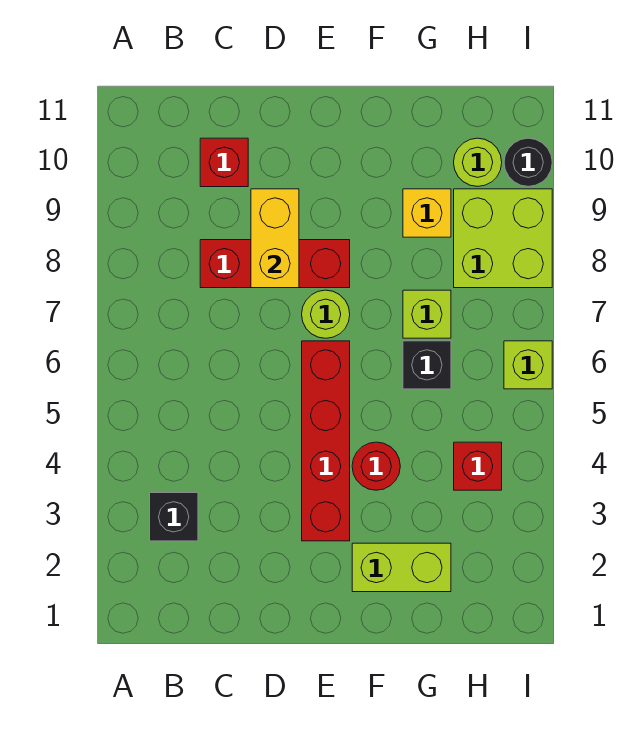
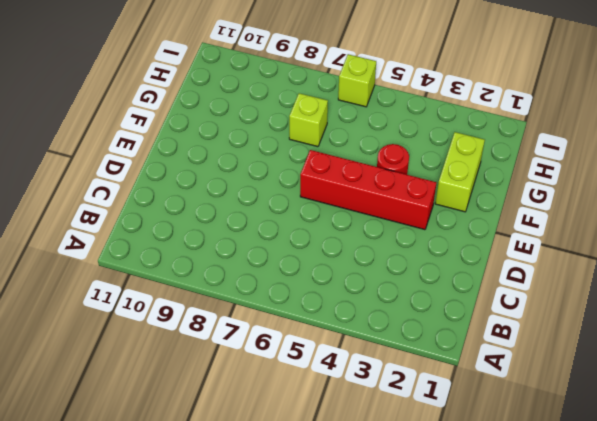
none -> black 1x1 brick [150,493,198,541]
none -> red 1x3 brick [200,240,350,288]
none -> red 1x1 brick [200,138,248,187]

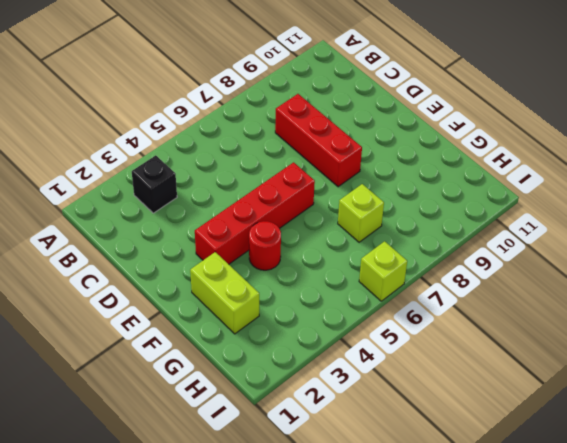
none -> red 1x1 brick [200,138,248,187]
none -> lime 1x1 round brick [302,290,350,338]
none -> black 1x1 brick [403,341,451,389]

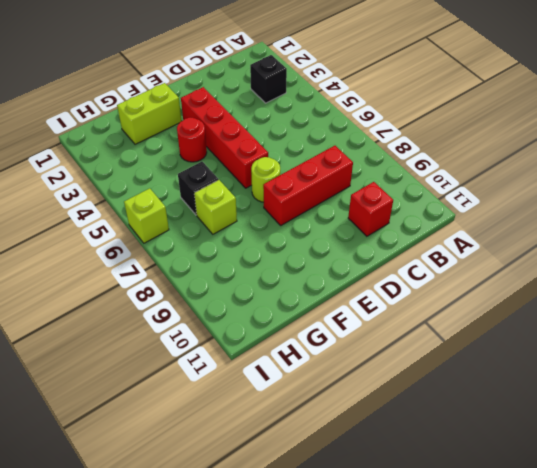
none -> yellow 1x1 brick [403,189,451,237]
none -> red 1x1 brick [454,442,502,490]
none -> lime 2x2 brick [454,189,552,288]

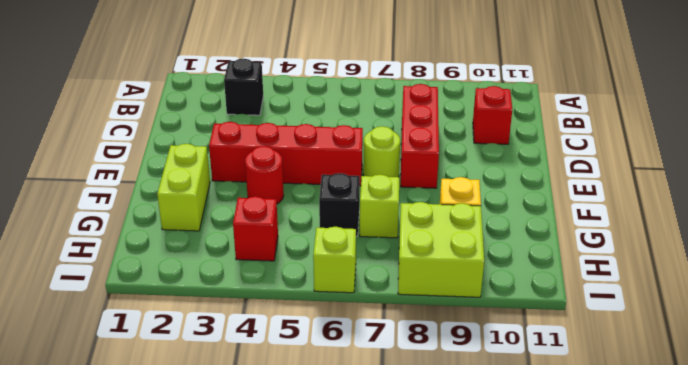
none -> lime 1x1 round brick [454,138,502,186]
none -> black 1x1 round brick [504,138,552,186]
none -> yellow 1x2 brick [251,189,299,288]

